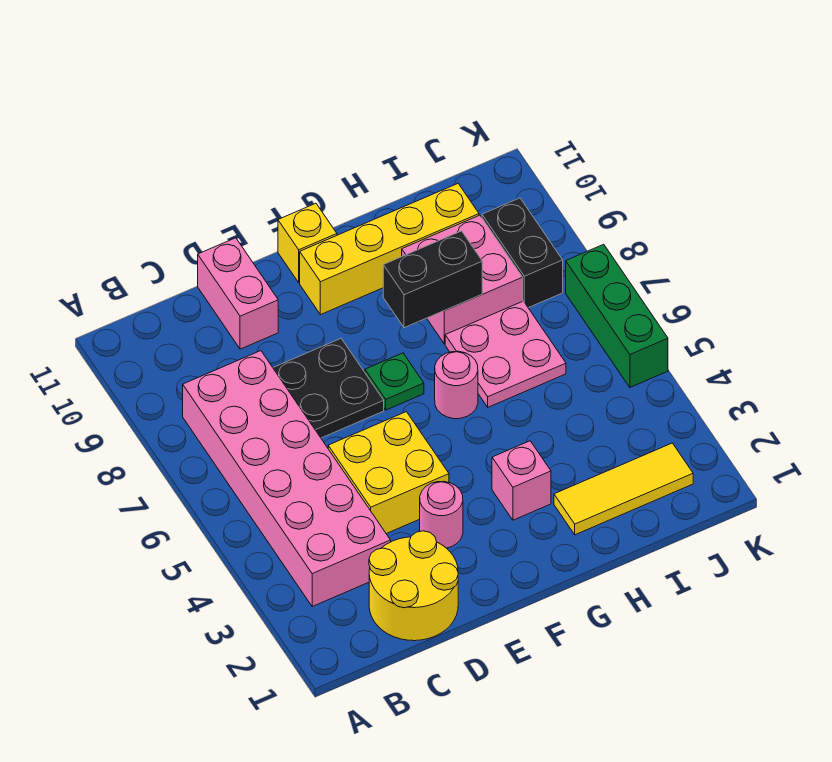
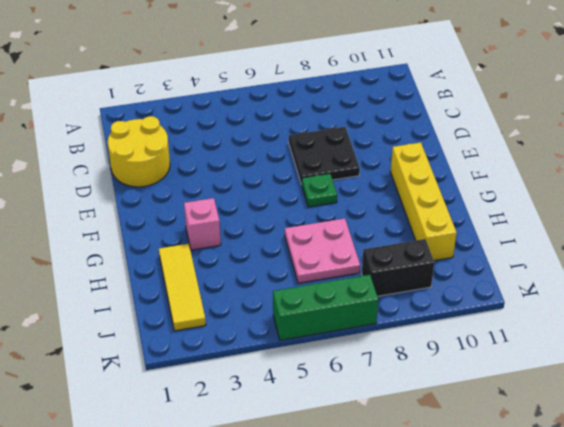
none -> pink 2x6 brick [183,351,391,606]
none -> yellow 2x2 brick [328,412,449,534]
none -> pink 1x2 brick [198,238,278,349]

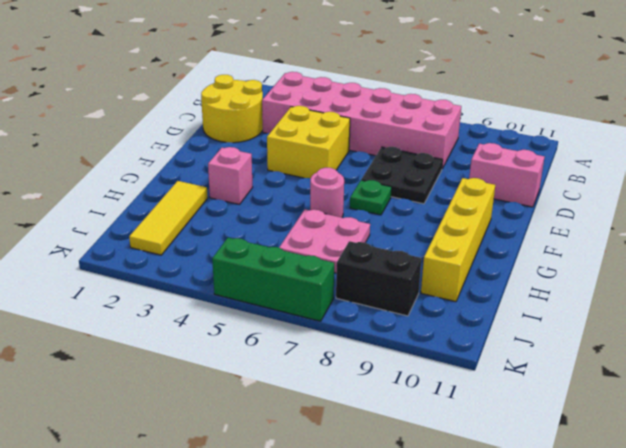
none -> pink 1x1 round brick [420,481,463,548]
none -> yellow 1x1 brick [278,203,337,283]
none -> pink 2x2 brick [402,215,523,344]

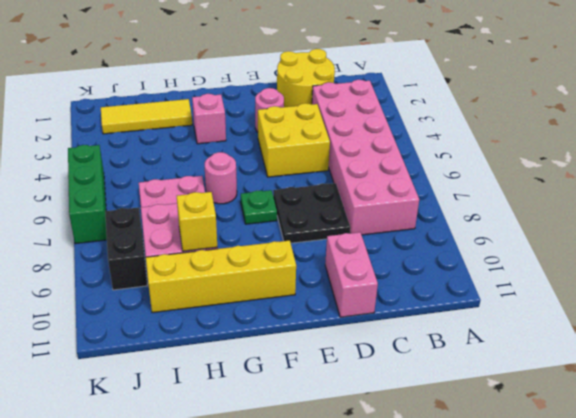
yellow 1x1 brick [177,192,217,251] -> yellow 1x1 brick moved to [278,203,337,283]
none -> black 1x2 brick [383,231,482,328]

